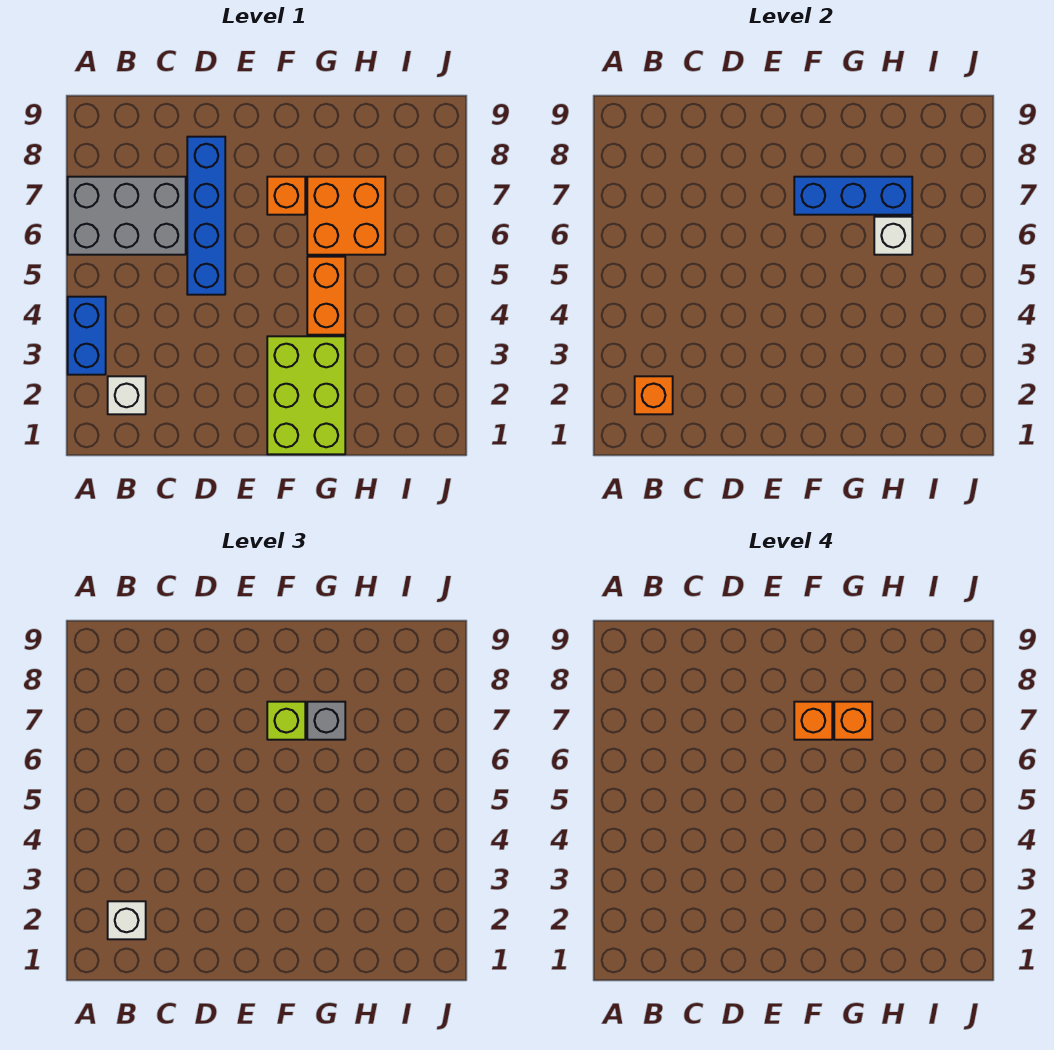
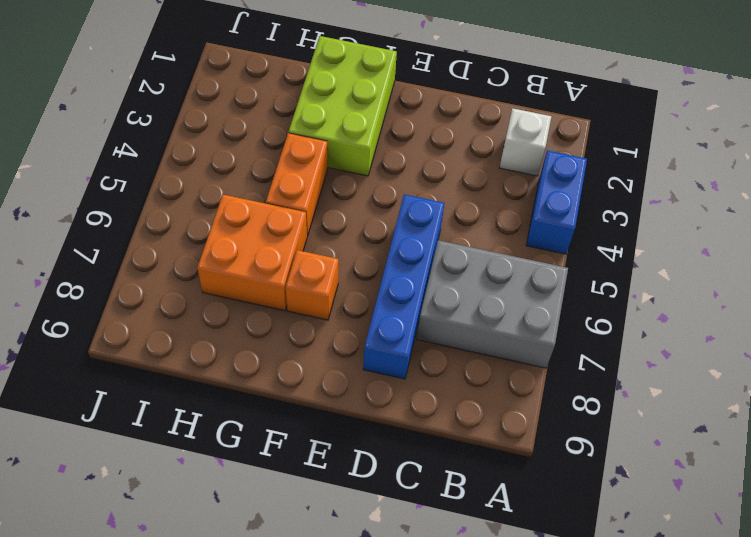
none -> orange 1x1 brick [635,376,673,414]
none -> blue 1x3 brick [794,177,912,215]
none -> white 1x1 brick [874,217,912,255]

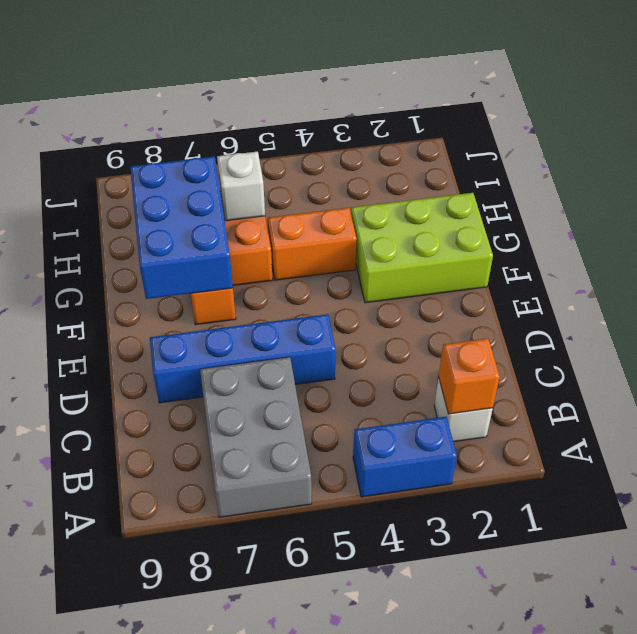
blue 2x3 brick [130,157,233,299] -> blue 1x3 brick [794,177,912,215]
none -> white 1x1 brick [108,901,146,939]
none -> lime 1x1 brick [267,702,305,740]
none -> grey 1x1 brick [307,702,345,740]

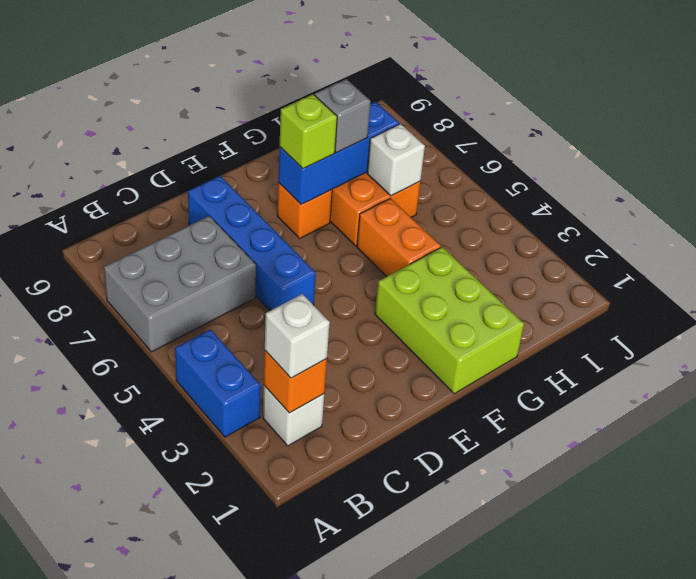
none -> orange 1x1 brick [794,702,832,740]
none -> orange 1x1 brick [834,702,872,740]

